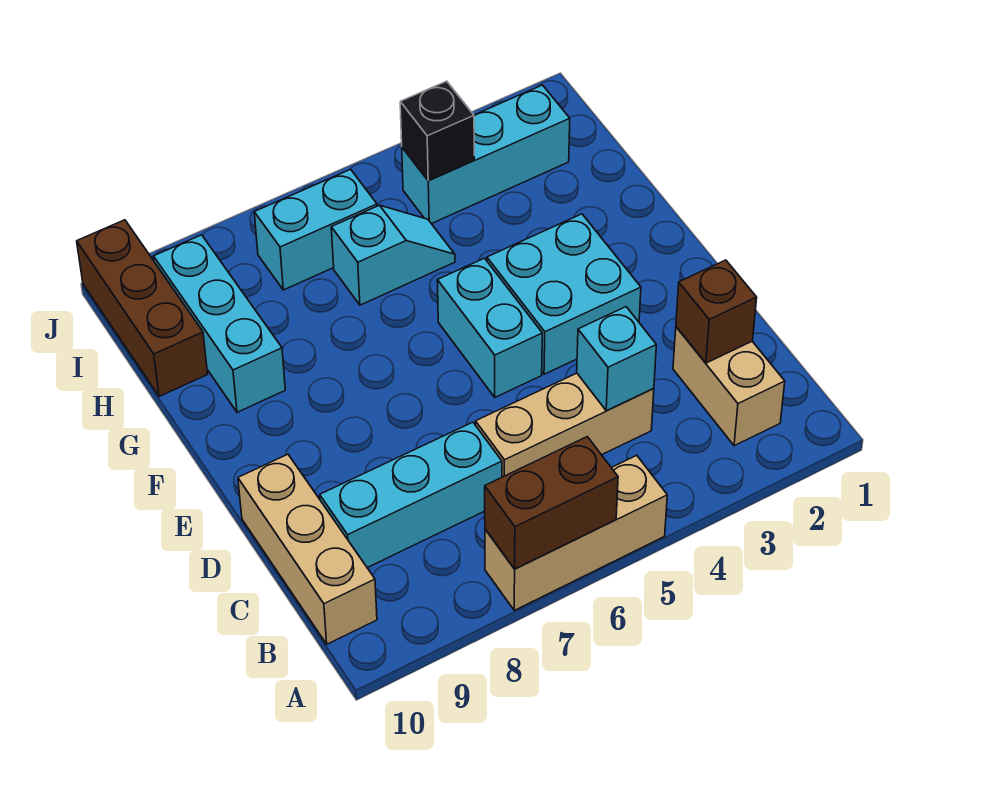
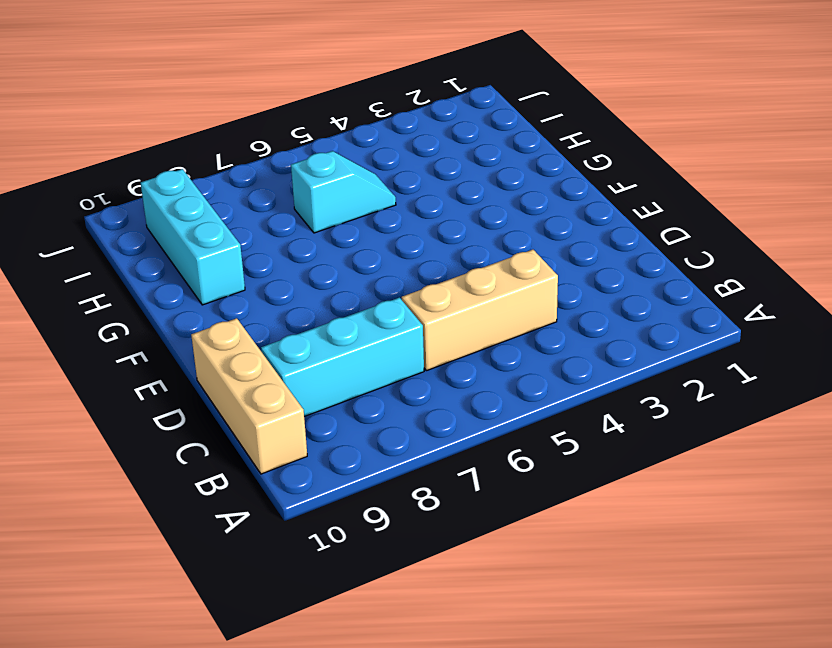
none -> tan 1x3 brick [485,455,667,610]
none -> tan 1x2 brick [673,327,785,446]
none -> cyan 2x2 brick [487,214,641,374]

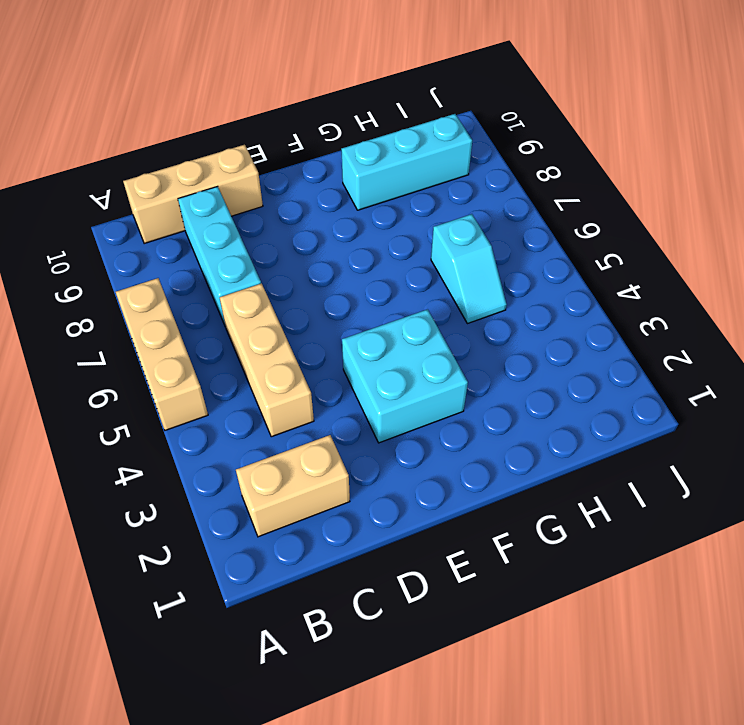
none -> cyan 1x2 brick [437,258,542,397]
none -> brown 1x3 brick [77,220,208,396]
none -> cyan 1x3 brick [402,85,570,224]

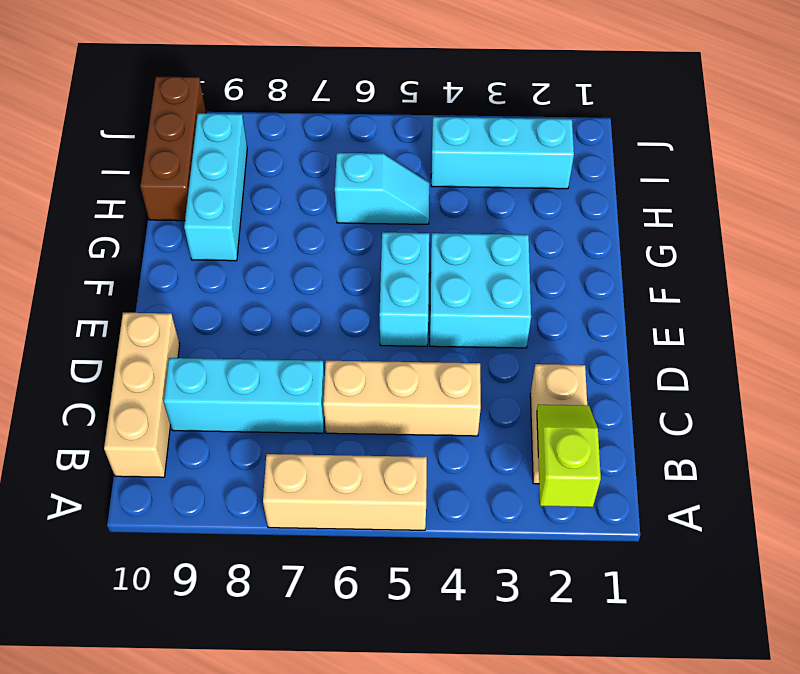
lime 1x2 slope [537,405,601,507] -> none
none -> cyan 1x2 brick [254,169,377,290]
none -> brown 1x2 brick [485,437,618,569]
none -> brown 1x1 brick [676,260,757,363]

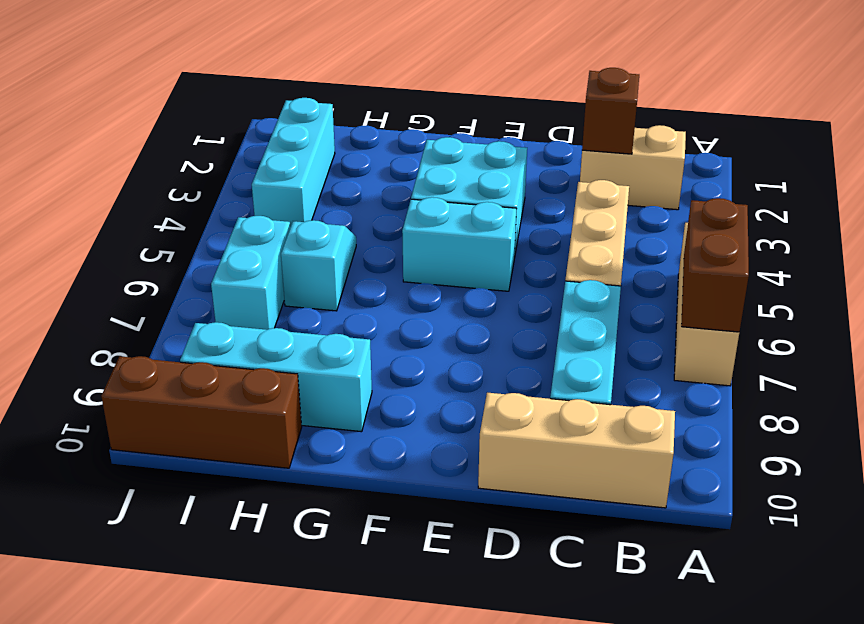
none -> cyan 1x1 brick [577,307,656,411]
none -> black 1x1 brick [400,81,474,181]

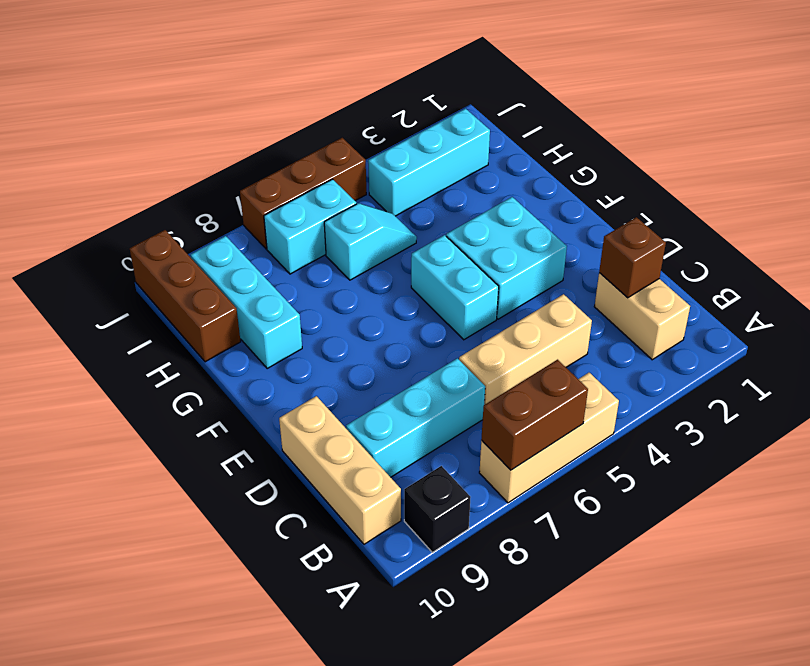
black 1x1 brick [404,466,471,552] -> black 1x1 brick moved to [400,81,474,181]
brown 1x3 brick [240,138,366,249] -> none
none -> cyan 1x1 brick [577,307,656,411]

